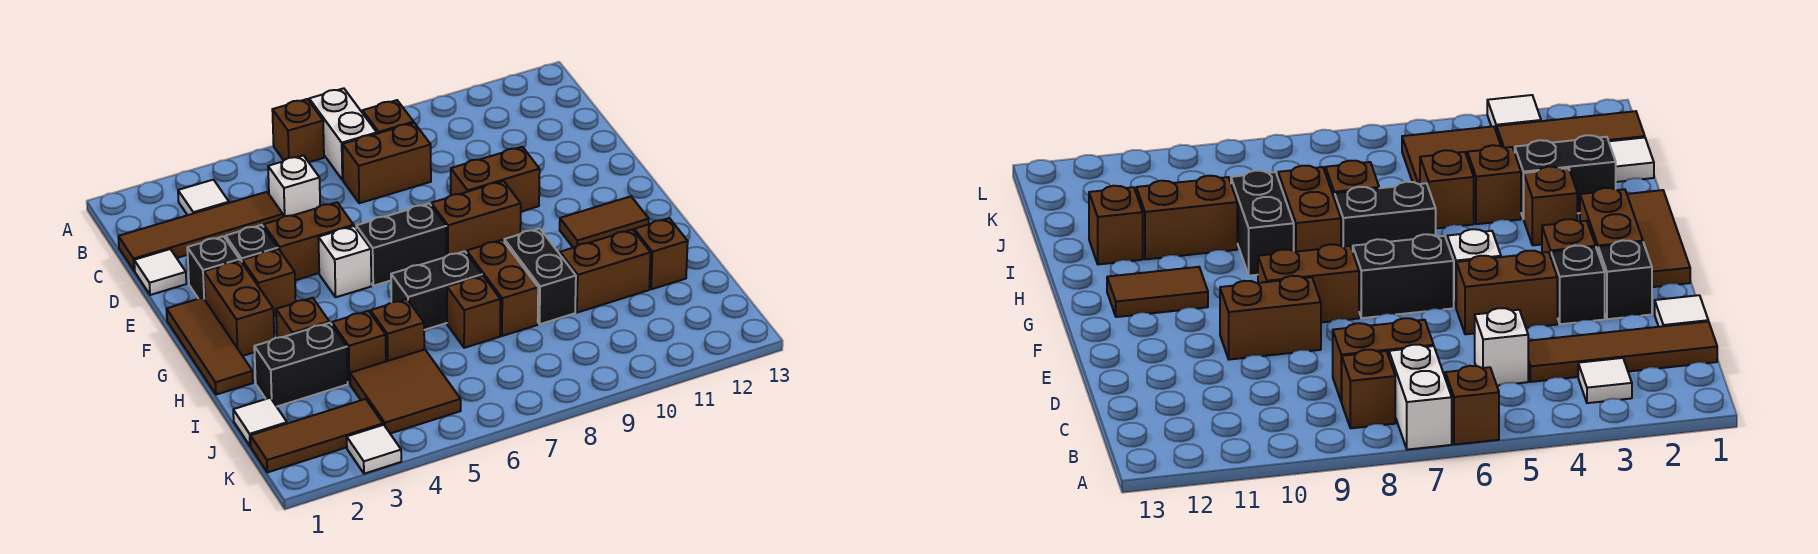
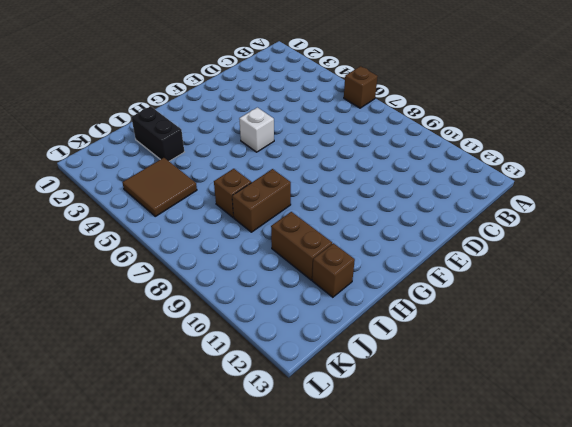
none -> white 1x2 brick [309,88,377,180]
none -> white 1x1 tile [178,180,229,215]
none -> brown 1x1 brick [363,100,414,134]
none -> brown 1x4 tile [118,192,283,271]

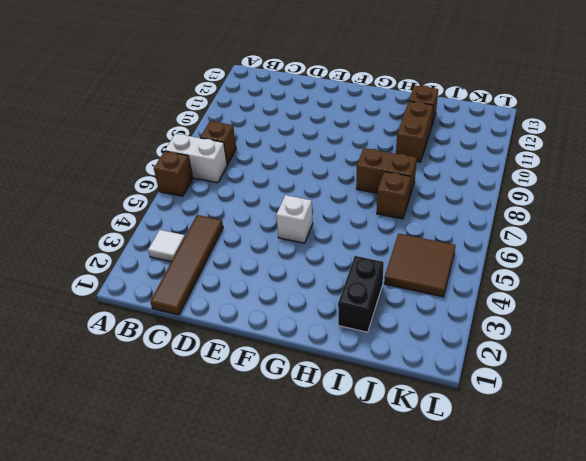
none -> white 1x1 brick [268,156,320,217]
none -> brown 1x2 brick [342,123,431,203]
none -> white 1x1 tile [134,249,186,295]
none -> black 1x1 brick [187,236,240,300]

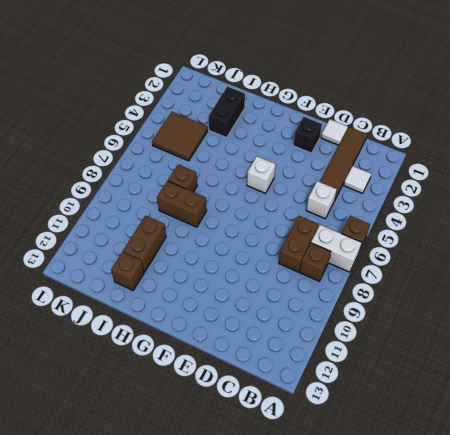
none -> black 1x1 brick [226,225,278,262]
none -> brown 1x2 brick [264,202,354,280]
none -> brown 1x2 brick [451,147,540,212]
none -> brown 1x3 tile [166,298,253,395]

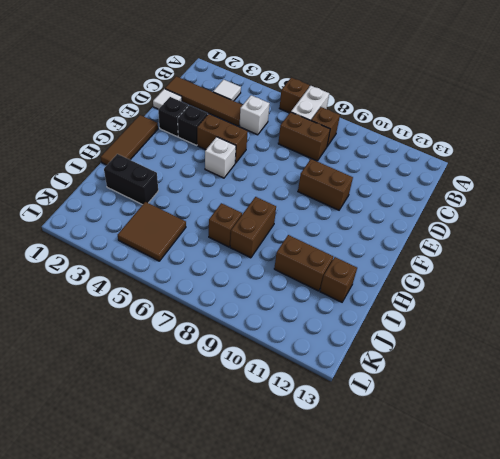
none -> brown 1x2 brick [204,261,274,356]
none -> brown 1x1 brick [242,249,296,316]
none -> black 1x2 brick [356,203,446,286]
none -> brown 1x2 brick [431,181,521,256]

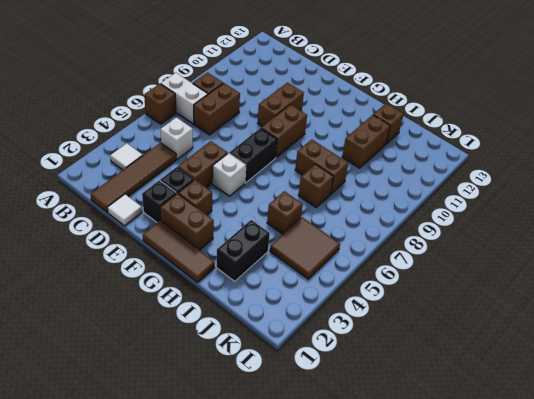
none -> brown 1x2 tile [560,196,649,248]
none -> brown 1x1 brick [276,298,329,338]
none -> black 1x2 brick [391,251,482,330]
none -> black 1x2 brick [504,228,576,324]

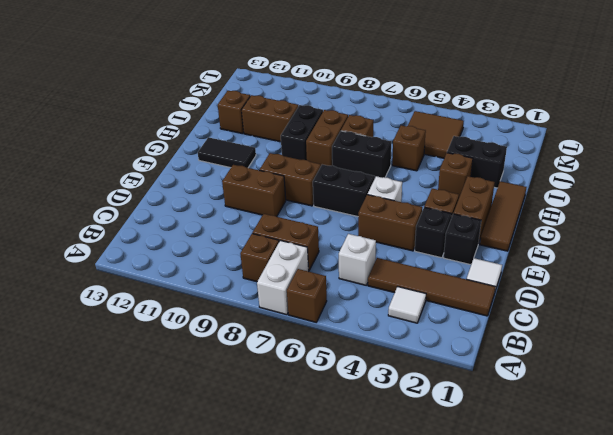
black 1x2 tile [198,137,256,168] -> brown 1x2 tile [560,196,649,248]
none -> brown 1x1 brick [332,311,386,384]
none -> white 1x1 tile [233,398,287,446]
none -> brown 1x3 tile [250,399,383,472]
none -> white 1x1 tile [347,425,401,474]

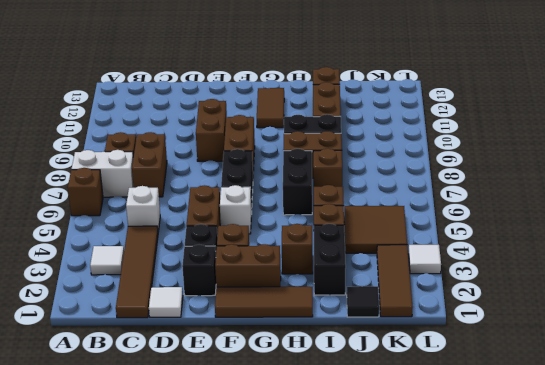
black 1x1 tile [347,286,379,317] -> white 1x1 tile [233,398,287,446]

